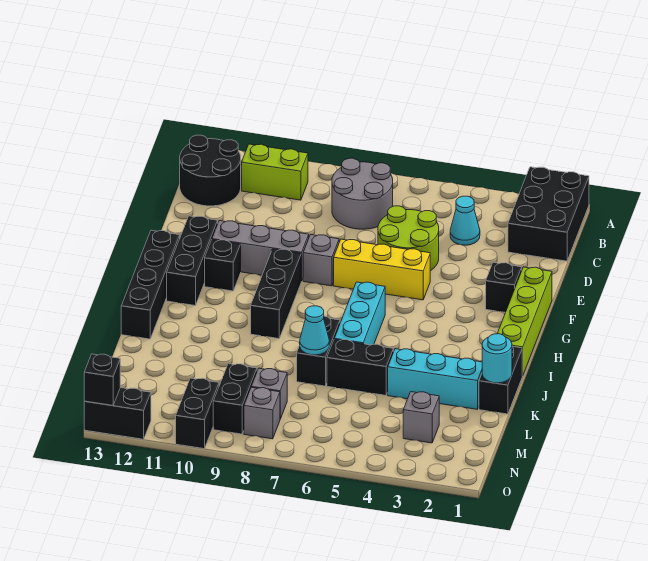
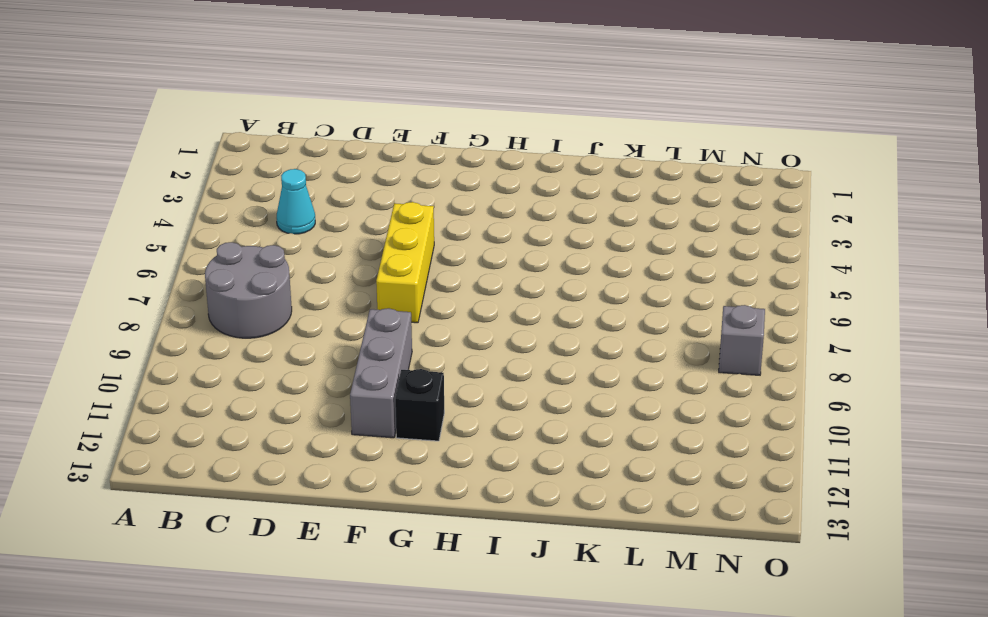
none -> black 2x3 brick [508,167,589,261]
none -> lime 1x2 brick [242,144,308,200]
none -> black 2x2 round brick [180,135,241,206]

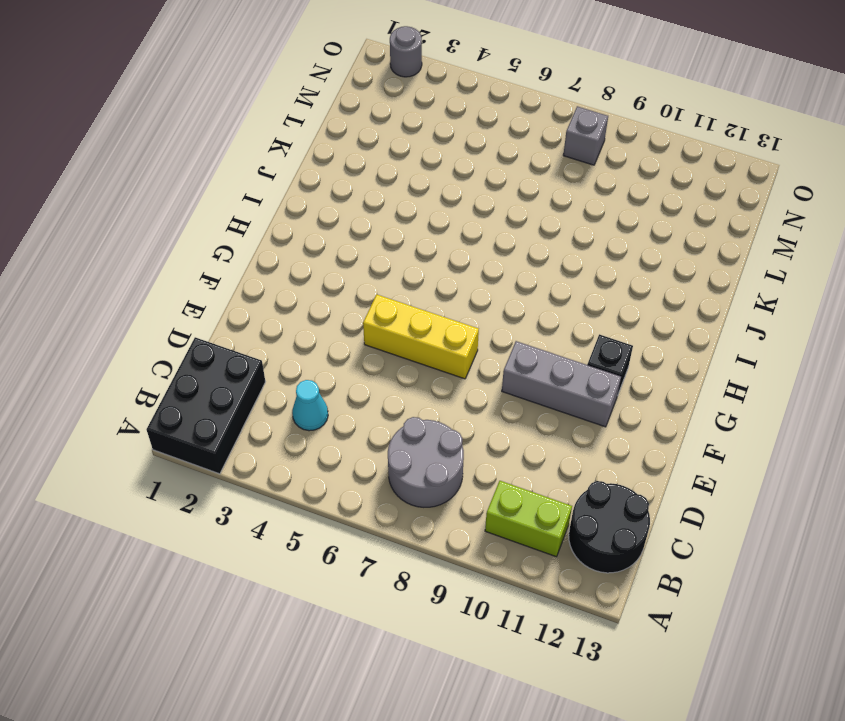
grey 1x1 round brick [390,26,422,77] -> none
none -> lime 2x2 round brick [378,206,439,271]
none -> lime 1x4 brick [497,267,552,376]
none -> black 1x1 brick [486,263,522,313]

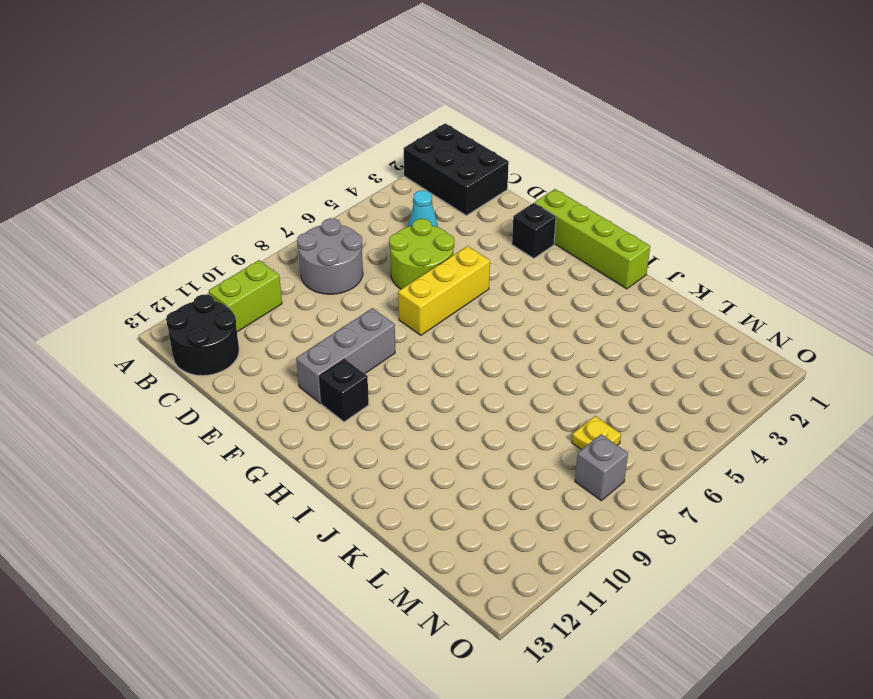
yellow 1x1 plate [572,416,621,450] -> none
none -> grey 1x1 brick [303,235,339,286]
none -> black 1x3 brick [167,216,218,306]
none -> black 1x3 brick [251,249,301,339]

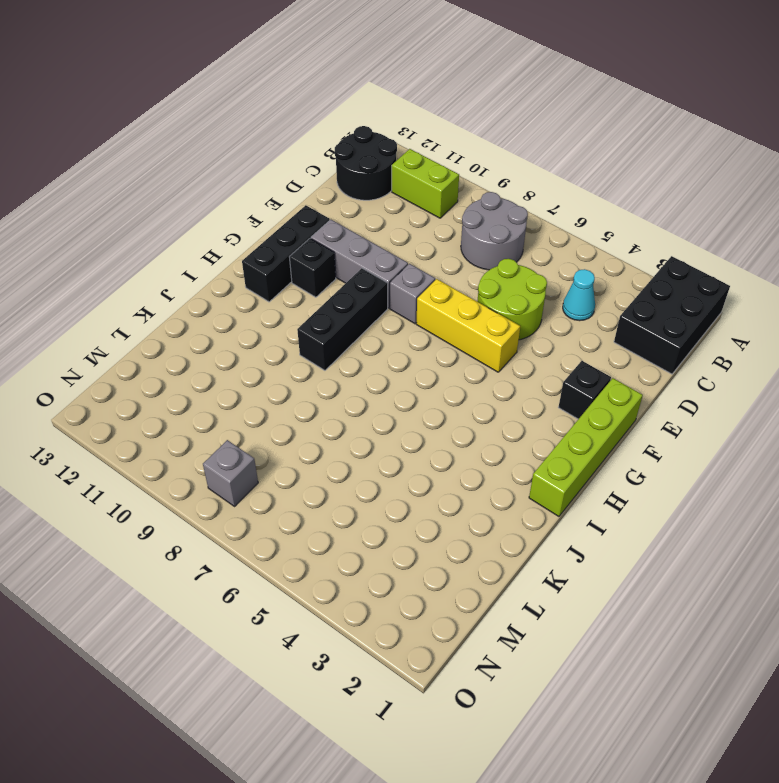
none -> black 1x4 brick [121,230,180,339]
none -> cyan 1x3 brick [334,282,385,345]
none -> black 1x2 brick [479,346,522,414]

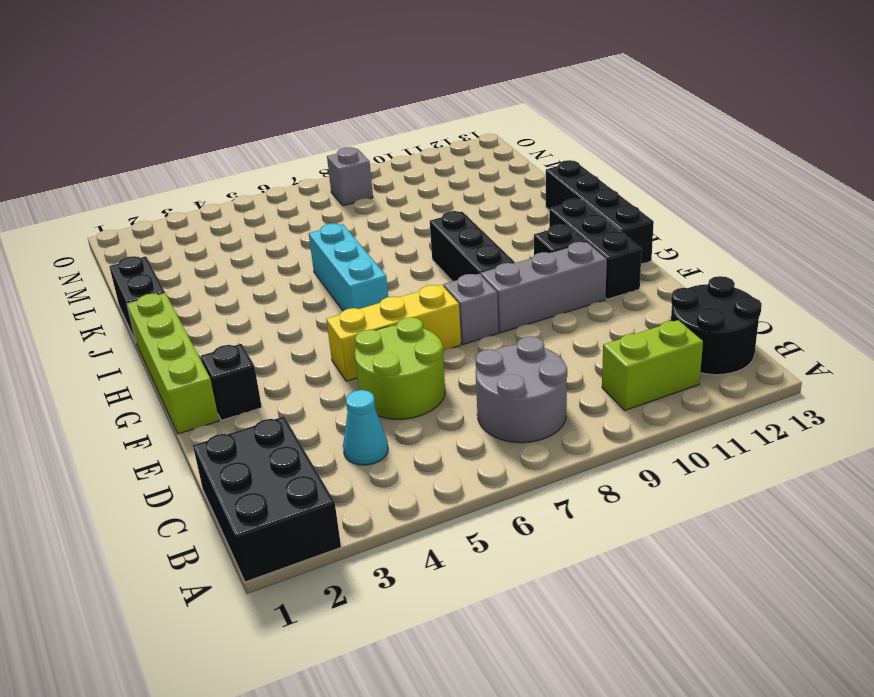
none -> black 1x2 brick [297,316,340,386]
none -> cyan 1x3 brick [388,349,482,409]
none -> black 1x2 brick [327,339,394,395]

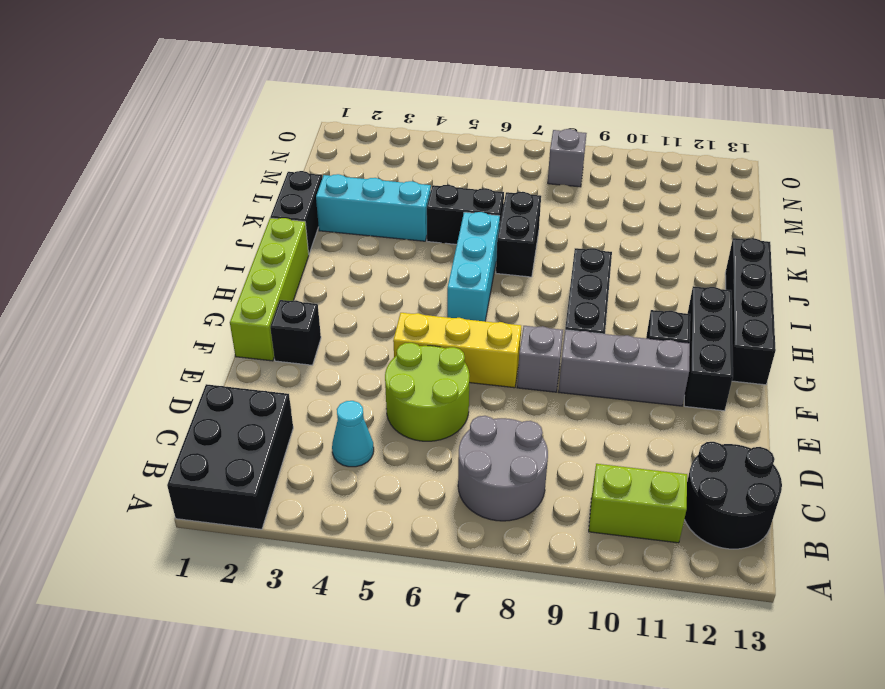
none -> grey 1x1 brick [403,392,439,443]
none -> grey 1x1 brick [251,368,287,419]
none -> black 1x2 brick [213,364,257,434]

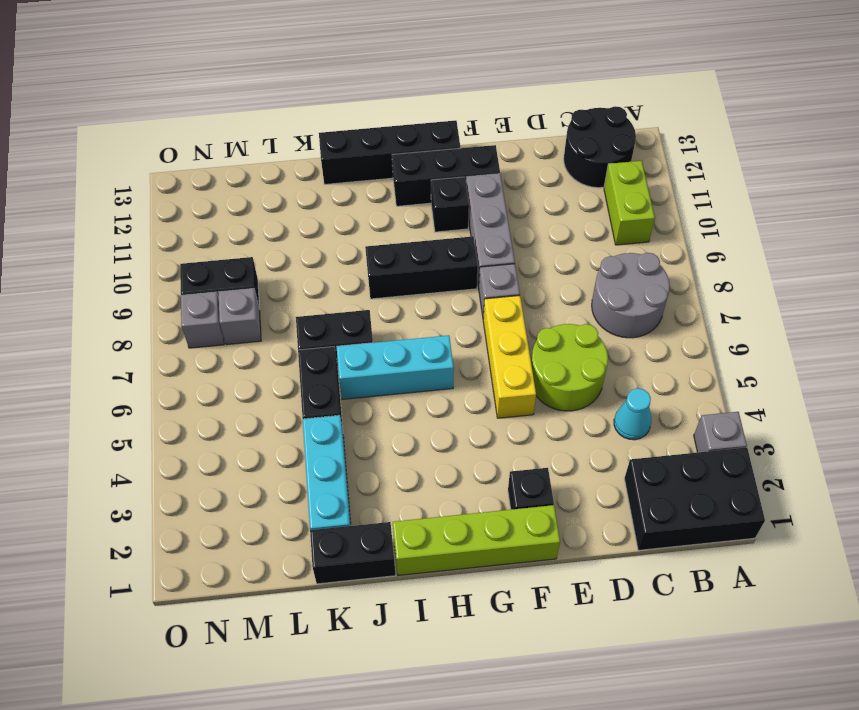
grey 1x1 brick [694,412,747,452] -> grey 1x1 brick moved to [403,392,439,443]
none -> black 1x2 brick [176,378,219,449]
none -> black 1x2 brick [84,388,151,439]
none -> cyan 1x1 round brick [482,334,512,383]

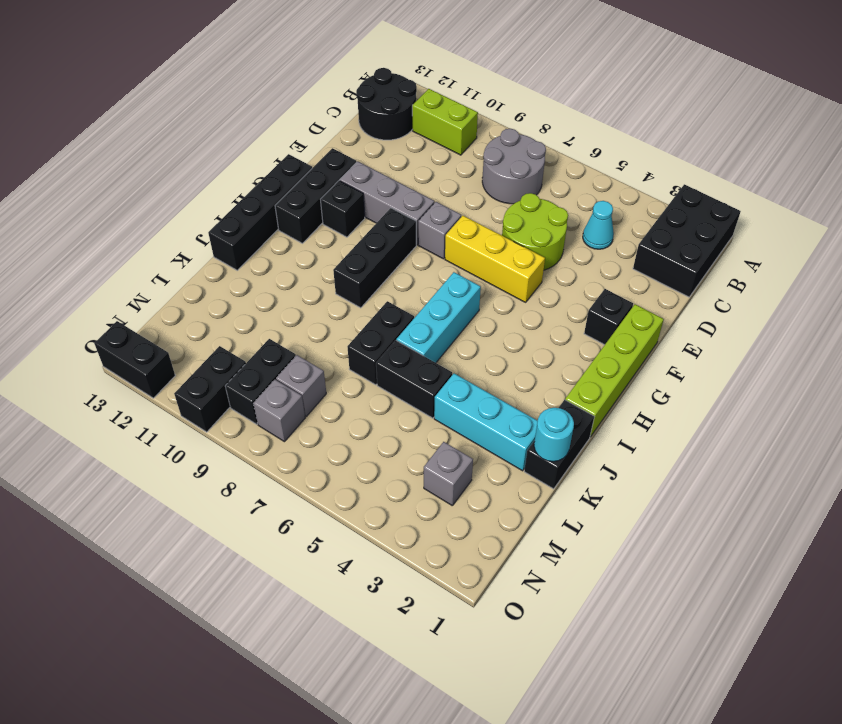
none -> cyan 1x1 cone [300,306,329,355]
none -> black 1x1 brick [84,354,120,405]

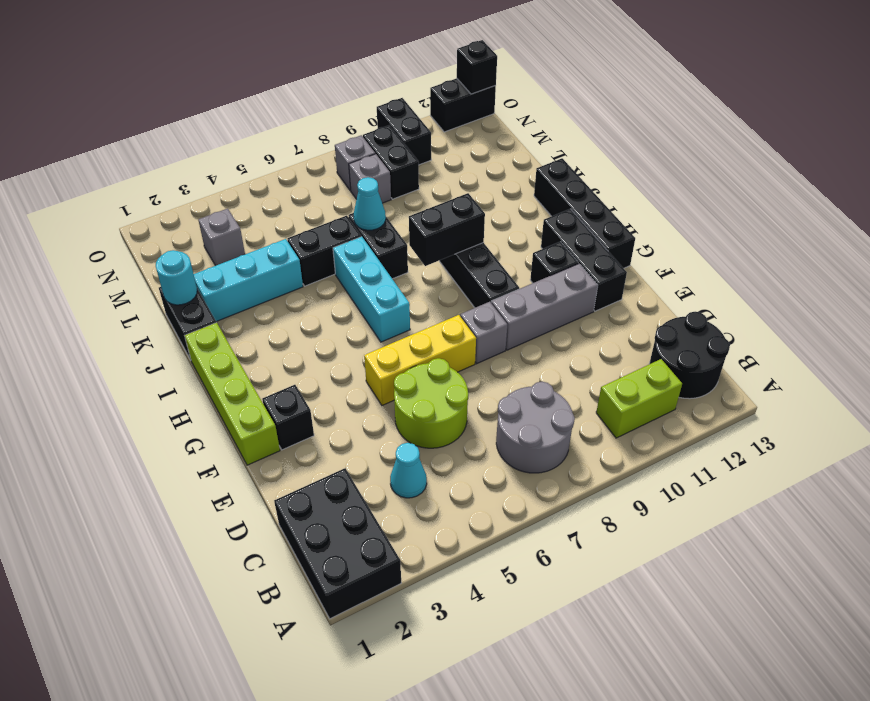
black 1x2 brick [409,193,485,266] -> none

